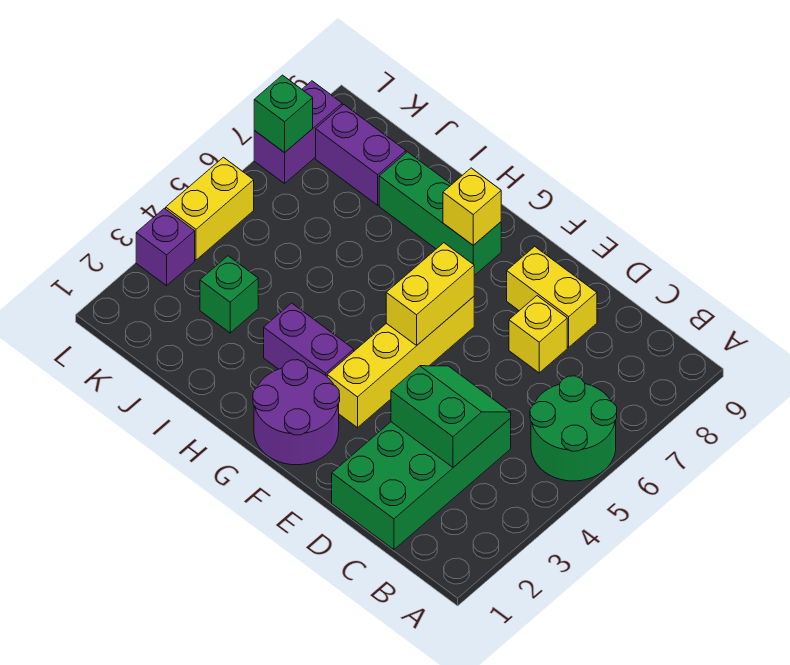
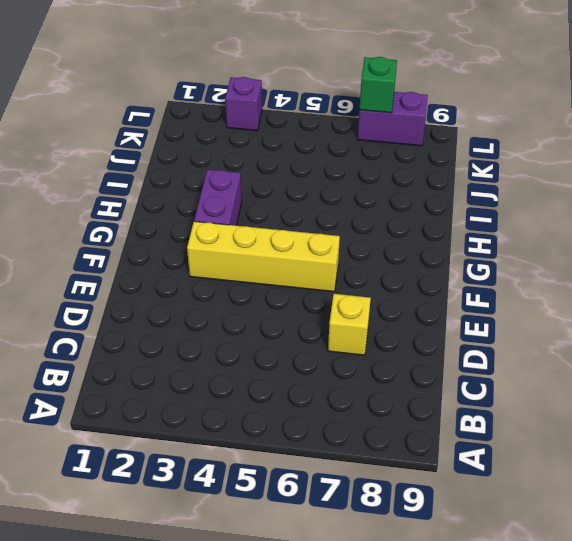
none -> green 2x2 round brick [530,376,617,481]
none -> green 2x4 brick [332,418,511,550]
none -> yellow 1x2 brick [507,247,597,347]

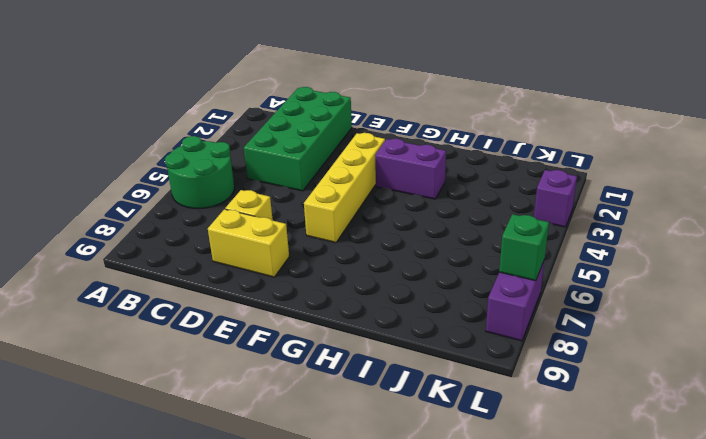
none -> purple 2x2 round brick [253,360,340,465]
none -> green 1x3 brick [379,152,501,276]
none -> green 1x1 brick [200,256,258,333]

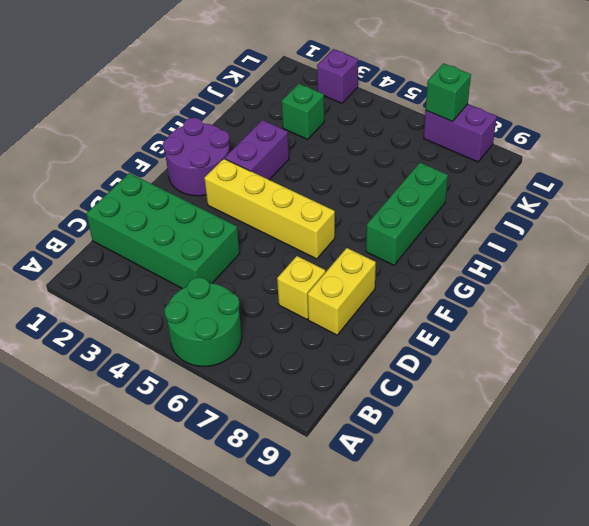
none -> purple 1x2 brick [316,105,406,205]
none -> yellow 1x2 brick [166,157,254,260]
none -> green 2x2 slope [391,366,511,467]

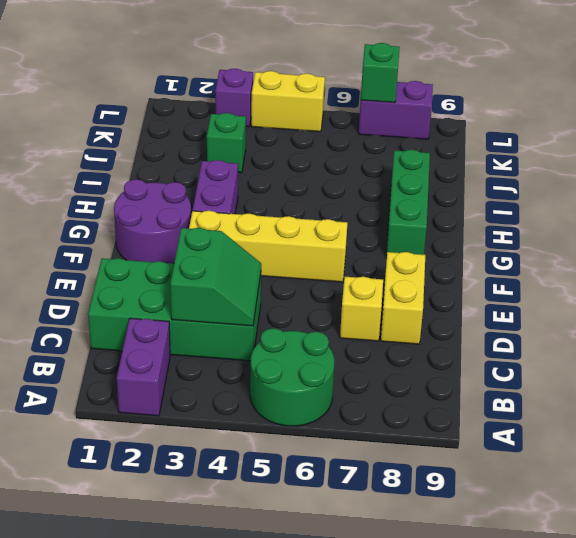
purple 1x2 brick [117,318,170,416] -> purple 1x2 brick moved to [316,105,406,205]
none -> yellow 1x2 brick [386,243,474,345]
none -> yellow 1x1 brick [443,168,501,245]

